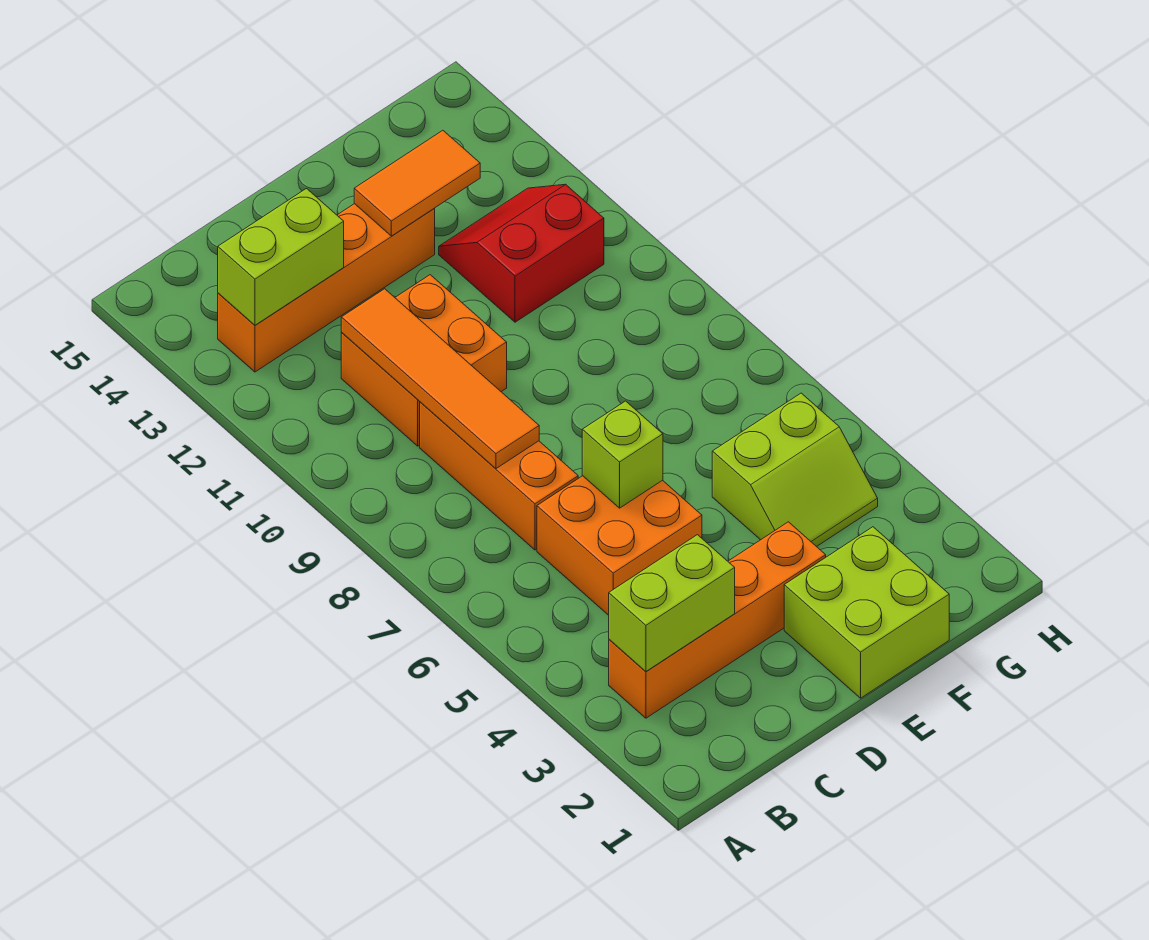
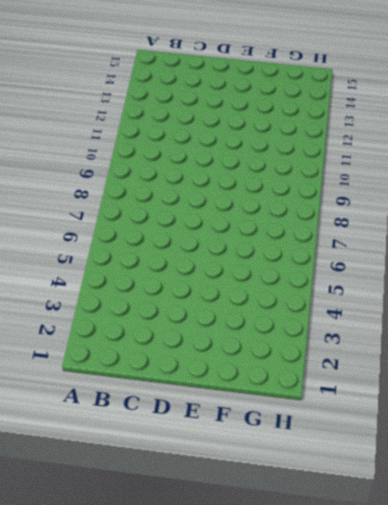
none -> orange 1x4 brick [609,522,826,718]
none -> orange 1x4 brick [218,204,435,372]
none -> orange 2x2 brick [537,476,702,615]

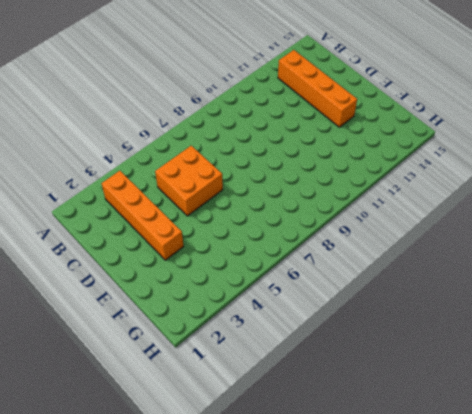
none -> orange 1x3 brick [420,402,578,550]
none -> orange 2x2 brick [341,275,507,446]
none -> lime 2x2 brick [784,527,949,698]

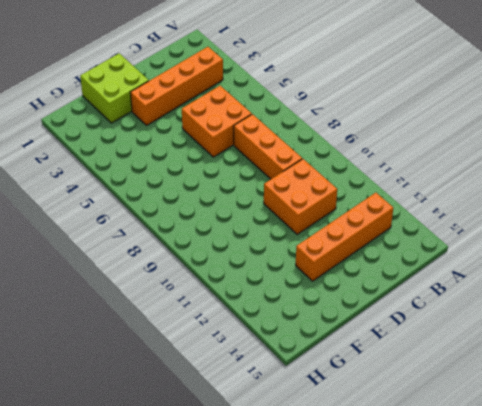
none -> lime 2x2 slope [712,393,878,547]
none -> red 2x2 slope [439,184,604,322]
none -> lime 1x2 brick [609,535,735,671]

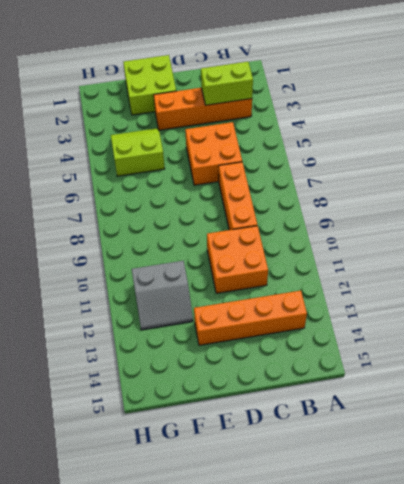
grey 2x2 slope [132,261,193,330] -> red 2x2 slope [439,184,604,322]
none -> lime 1x2 brick [218,189,344,325]
none -> orange 1x4 tile [341,289,539,469]
none -> lime 1x1 brick [582,401,663,508]

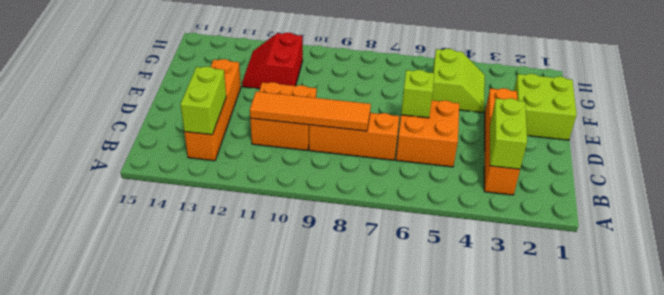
none -> orange 1x2 tile [354,130,480,236]

